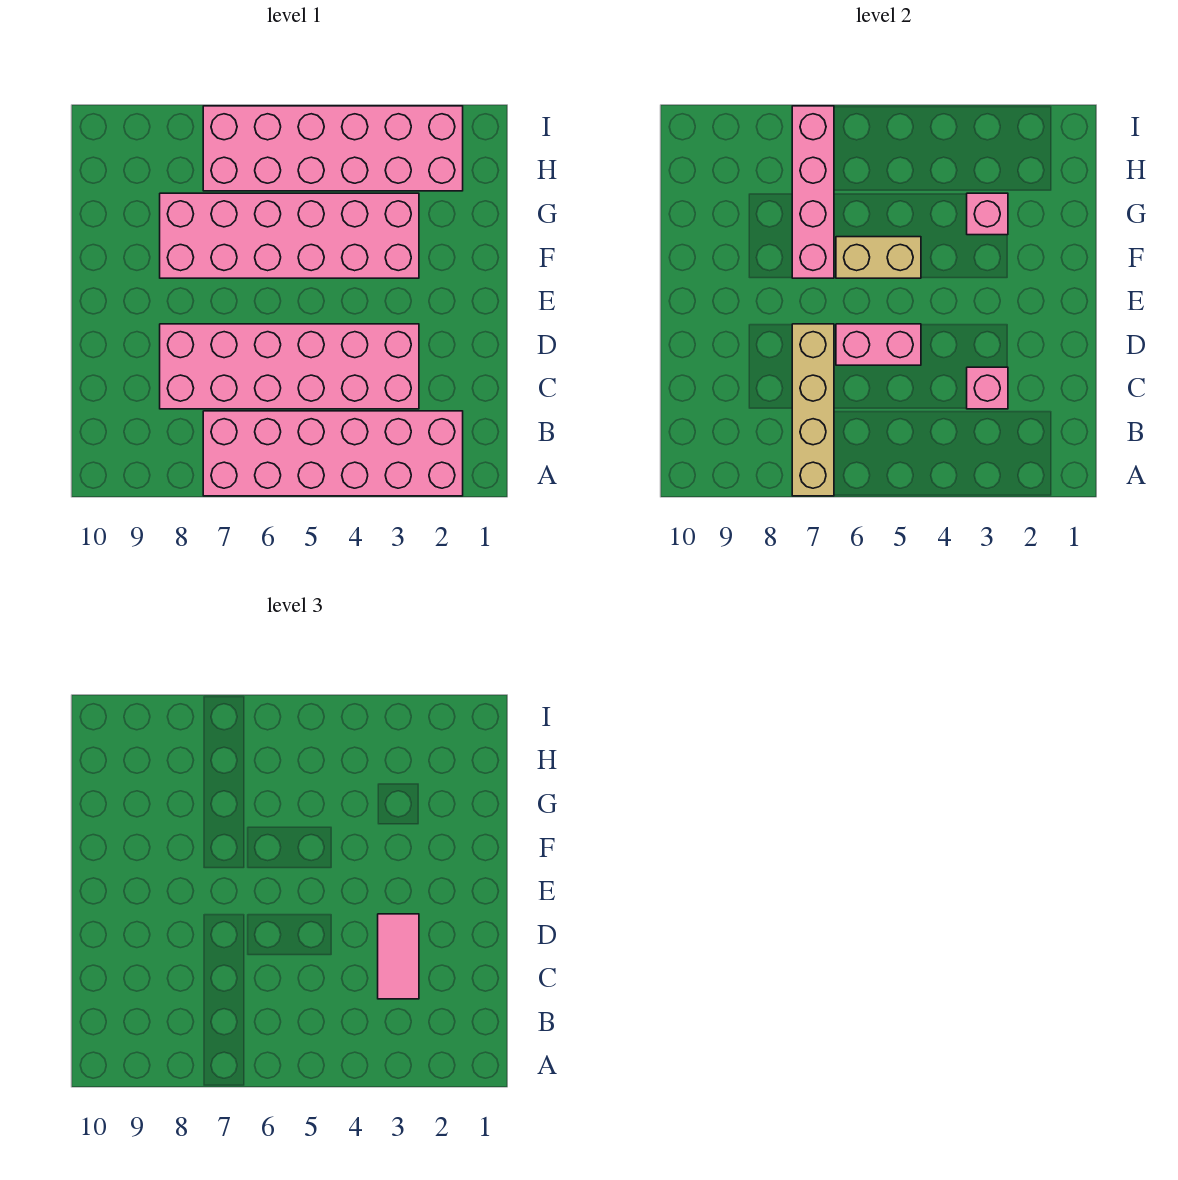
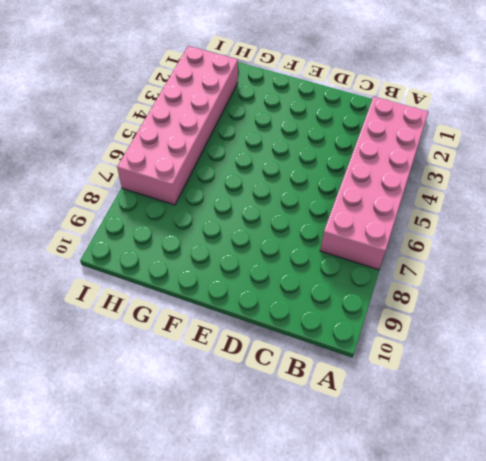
none -> pink 2x6 brick [160,324,419,409]
none -> pink 2x6 brick [160,193,419,278]

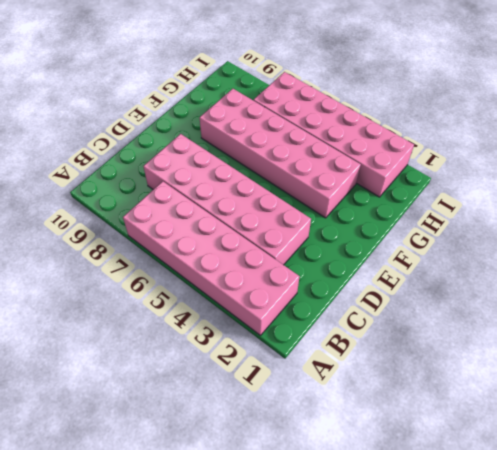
none -> tan 1x4 brick [792,324,834,496]
none -> pink 1x1 brick [967,367,1008,409]

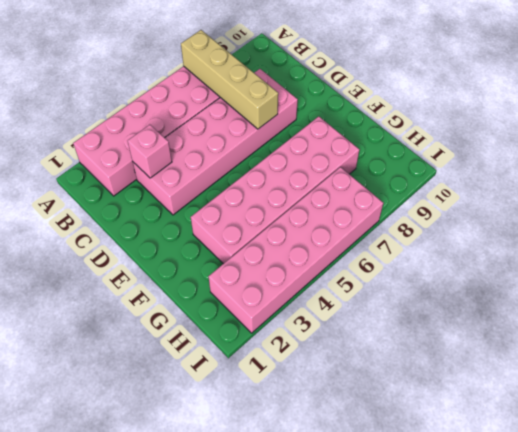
none -> pink 1x2 brick [836,324,921,365]
none -> tan 1x2 brick [836,237,921,278]

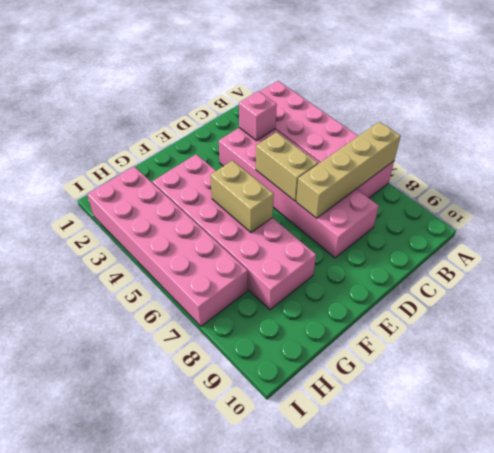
tan 1x2 brick [256,132,318,201] -> pink 1x2 brick [836,324,921,365]
none -> pink 1x4 brick [792,106,834,278]
none -> pink 1x1 brick [967,193,1008,235]

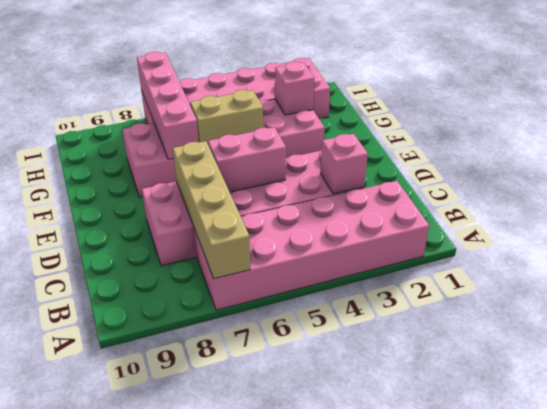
none -> pink 1x2 tile [378,914,419,999]

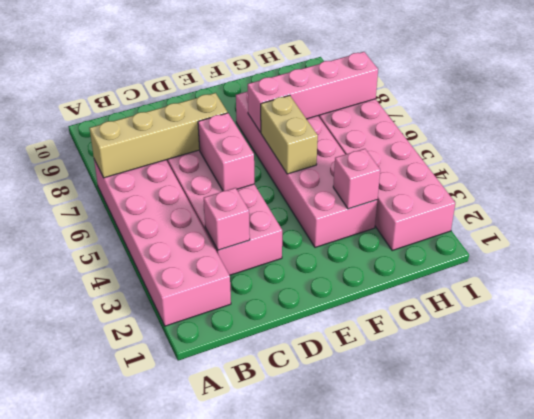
none -> pink 1x2 tile [378,914,419,999]

